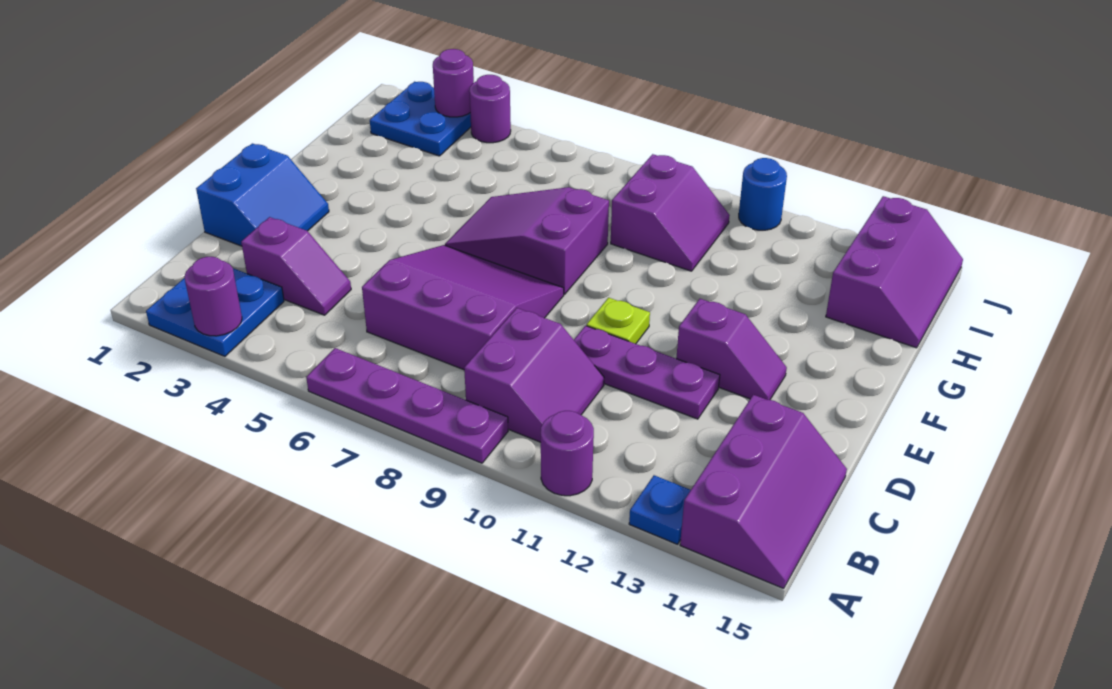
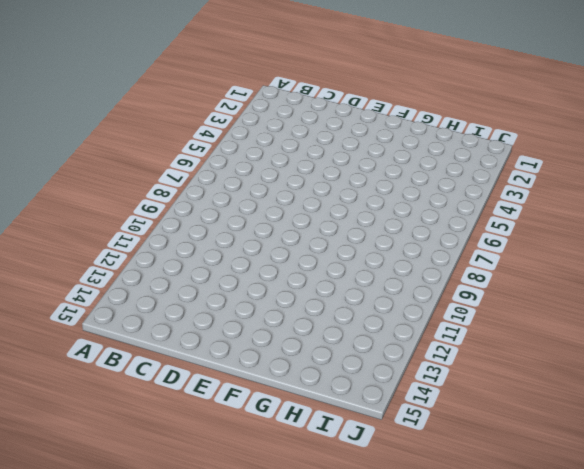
none -> blue 2x2 plate [146,268,284,356]
none -> purple 1x4 plate [306,348,508,463]
none -> purple 1x1 round brick [541,411,594,496]

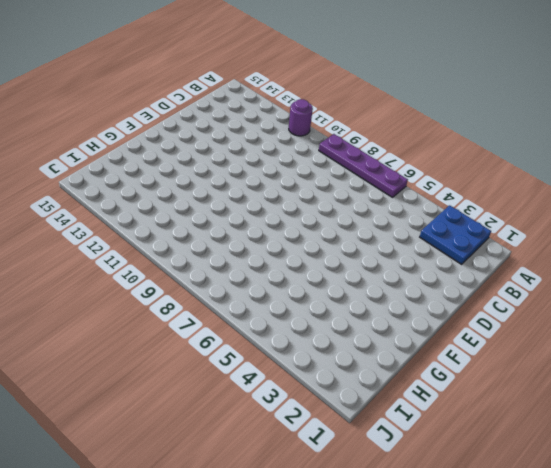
none -> blue 1x1 plate [629,475,691,544]
none -> purple 2x3 slope [680,395,847,588]
none -> purple 2x2 slope [464,308,604,442]

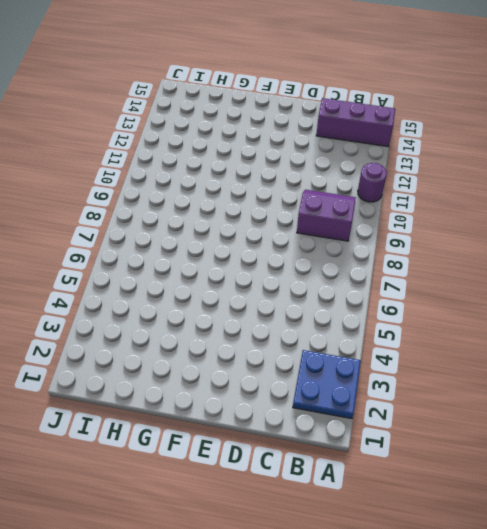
none -> purple 1x4 plate [306,348,508,463]
none -> blue 1x1 plate [629,475,691,544]
none -> purple 1x2 slope [241,217,351,315]

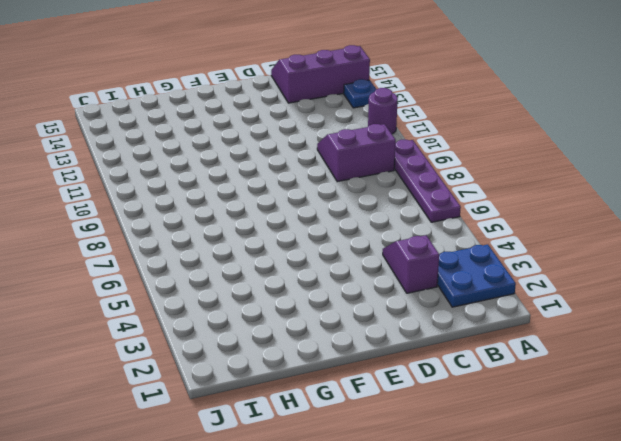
none -> purple 3x3 slope [362,245,564,370]
none -> blue 2x2 slope [196,143,329,246]
none -> purple 1x3 plate [574,326,720,419]

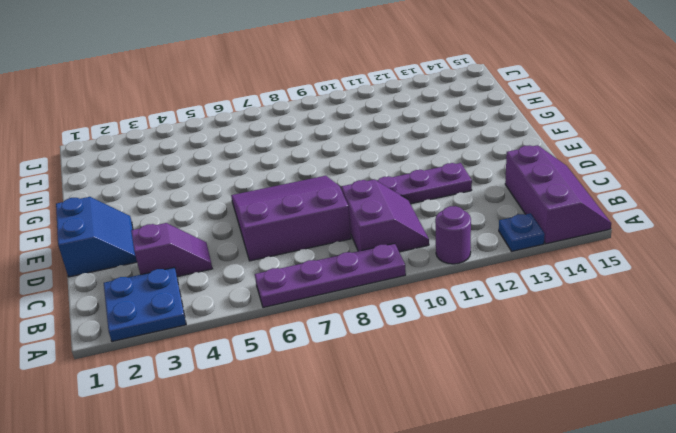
none -> lime 1x1 plate [587,298,650,344]
none -> purple 1x2 slope [676,299,787,400]
none -> purple 2x3 slope [445,187,609,294]

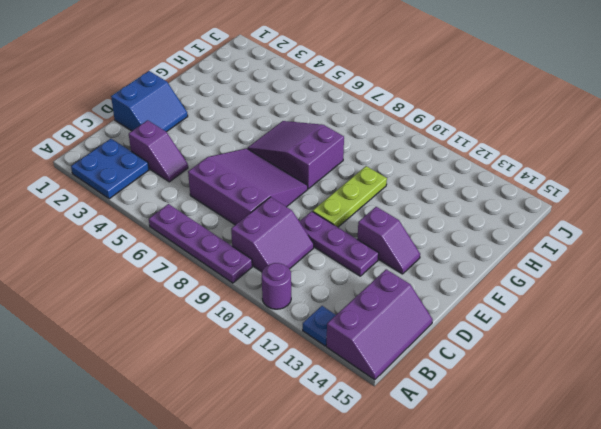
lime 1x3 plate [313,166,387,227] -> lime 1x1 plate [587,298,650,344]
none -> purple 2x2 slope [611,154,730,271]
none -> purple 2x3 slope [826,196,963,348]
none -> blue 2x2 plate [370,82,471,156]

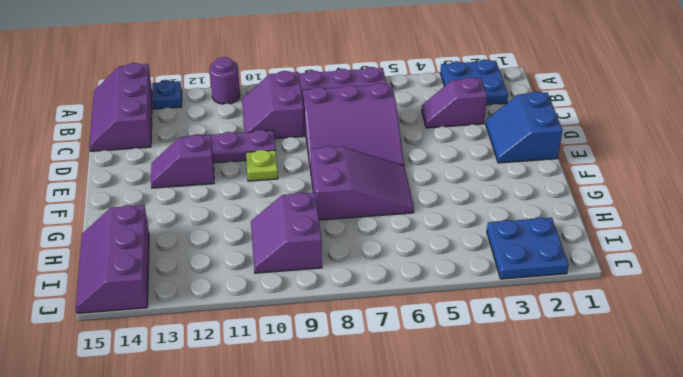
none -> purple 1x1 round brick [469,75,511,143]
none -> blue 1x1 round brick [739,158,787,230]
none -> purple 1x1 round brick [184,257,242,336]

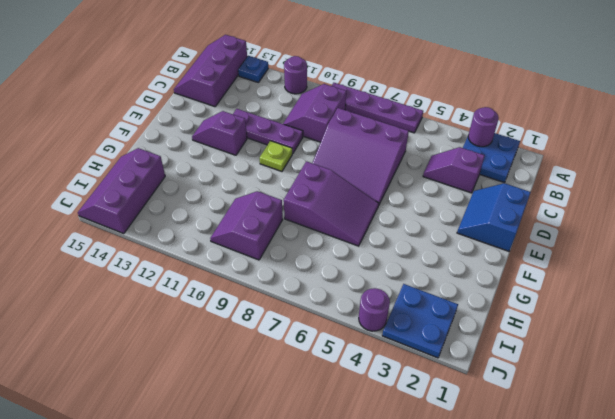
none -> blue 1x1 round brick [739,158,787,230]
none -> purple 1x1 round brick [433,49,474,117]

